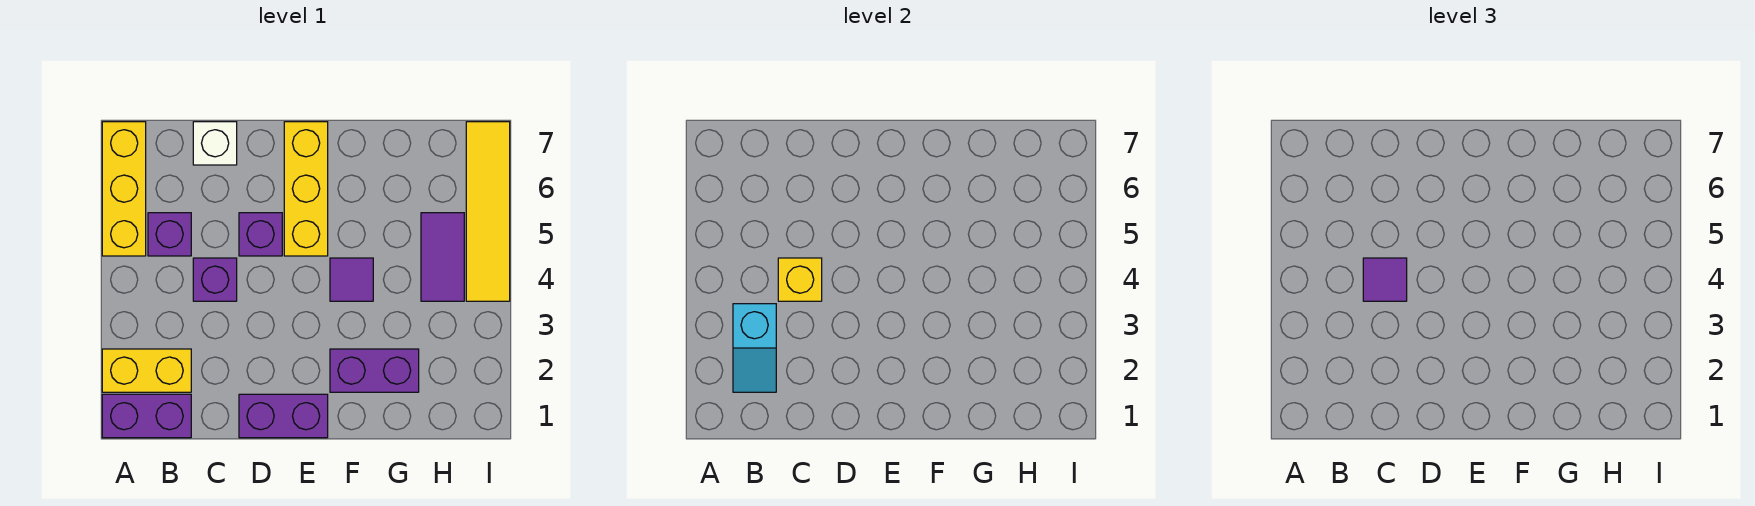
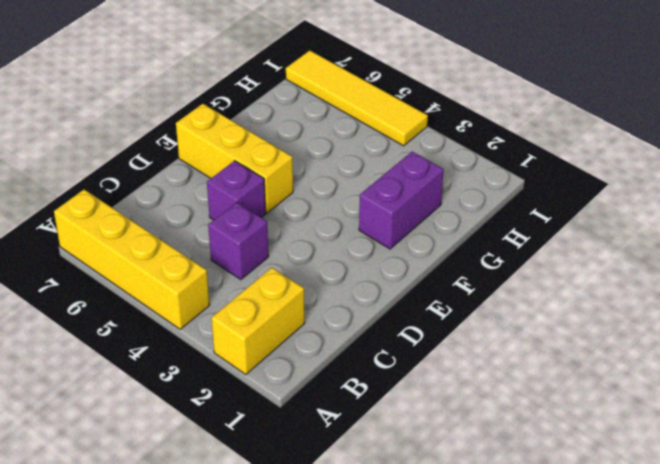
yellow 1x4 brick [54,190,210,329] -> yellow 1x3 brick [102,122,146,256]
none -> purple 1x2 brick [102,394,191,438]
none -> purple 1x1 brick [148,213,191,256]
none -> white 1x1 brick [193,122,237,165]

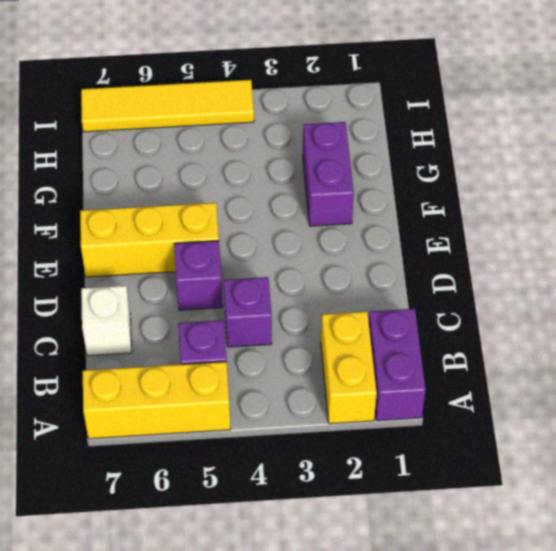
none -> purple 1x2 brick [239,394,328,438]
none -> purple 1x1 tile [330,258,373,301]
none -> purple 1x2 tile [421,213,464,301]

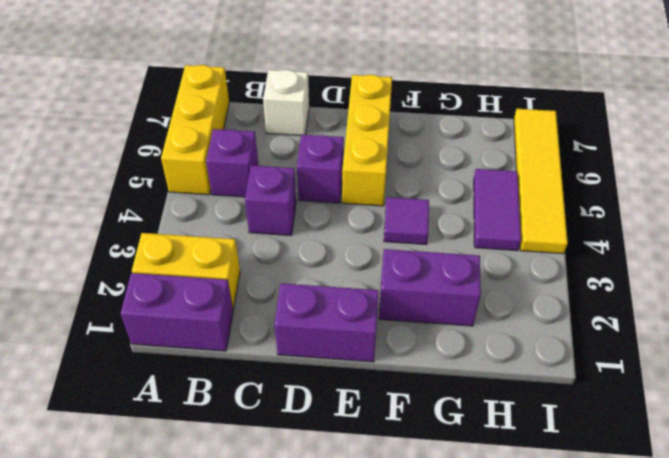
none -> cyan 1x2 slope [733,304,776,392]
none -> yellow 1x1 brick [778,258,822,301]
none -> purple 1x1 tile [1363,258,1407,301]

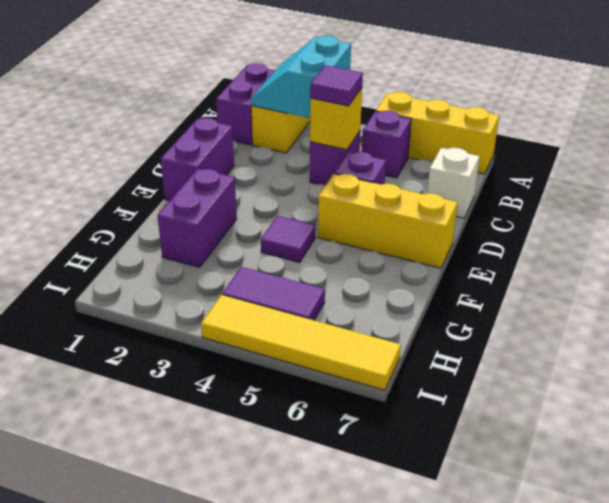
cyan 2x2 slope [251,36,351,118] -> cyan 1x2 slope [733,304,776,392]

